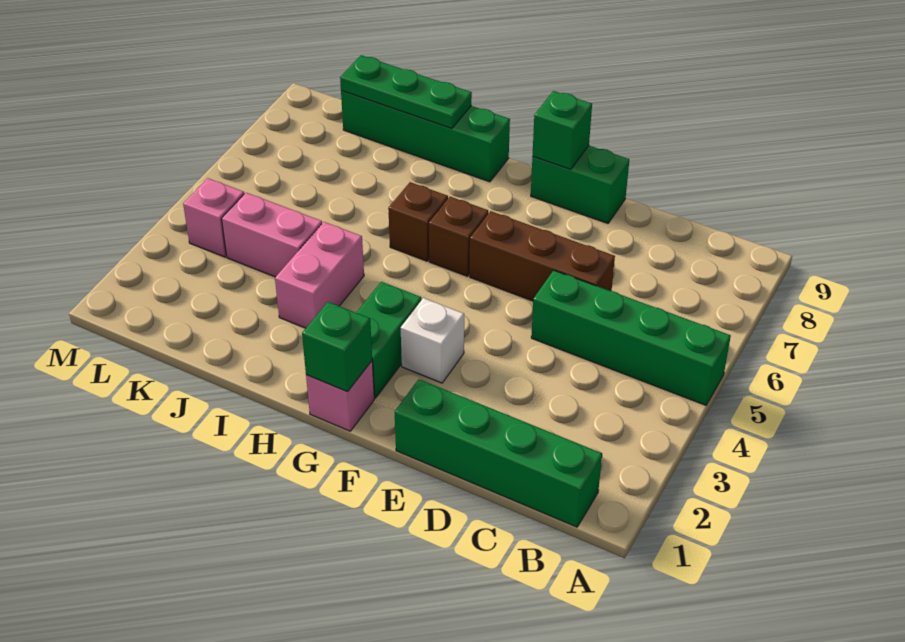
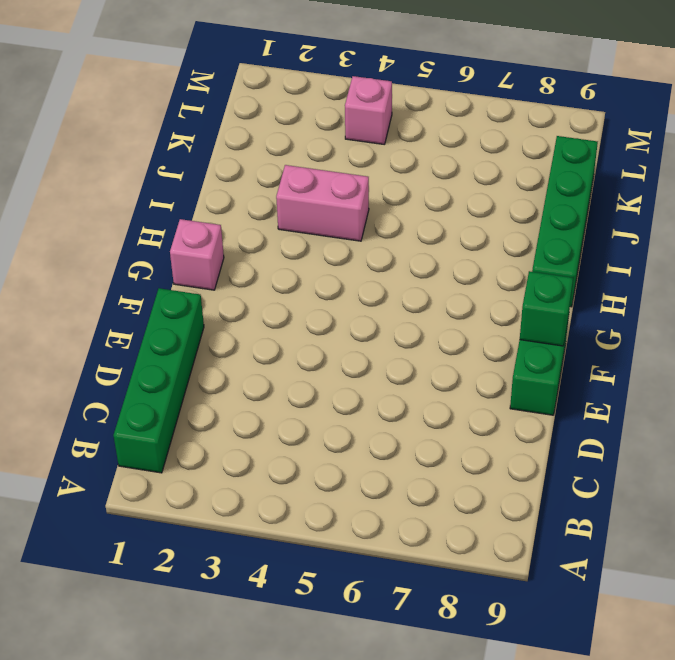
none -> green 1x4 brick [531,270,731,405]
none -> brown 1x3 brick [470,211,615,301]
none -> white 1x1 brick [401,298,464,383]

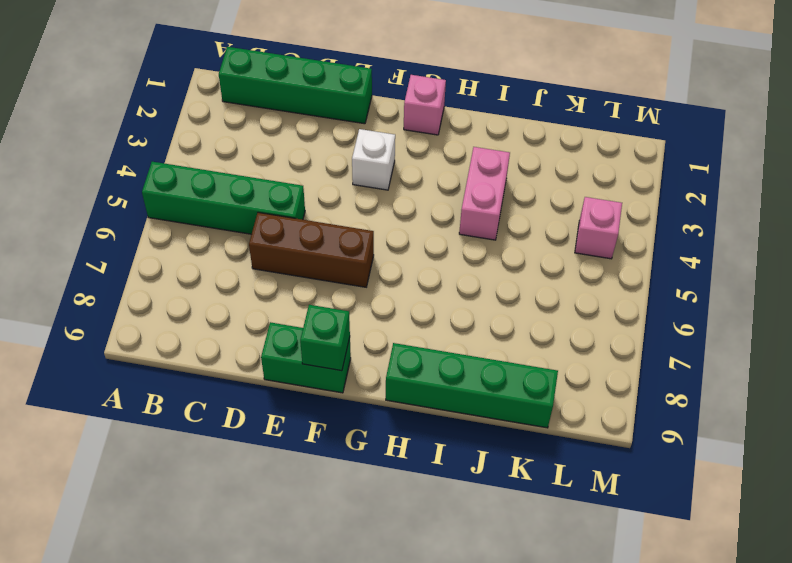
none -> green 1x2 brick [356,282,421,398]
none -> brown 1x1 brick [429,197,488,276]
none -> brown 1x1 brick [388,182,448,261]

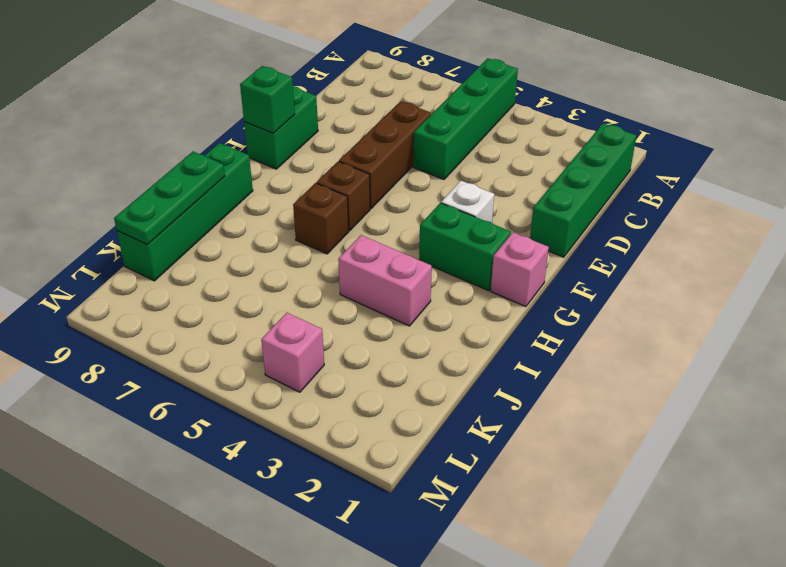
none -> pink 1x2 brick [222,193,322,277]
none -> green 1x1 brick [302,302,372,392]

